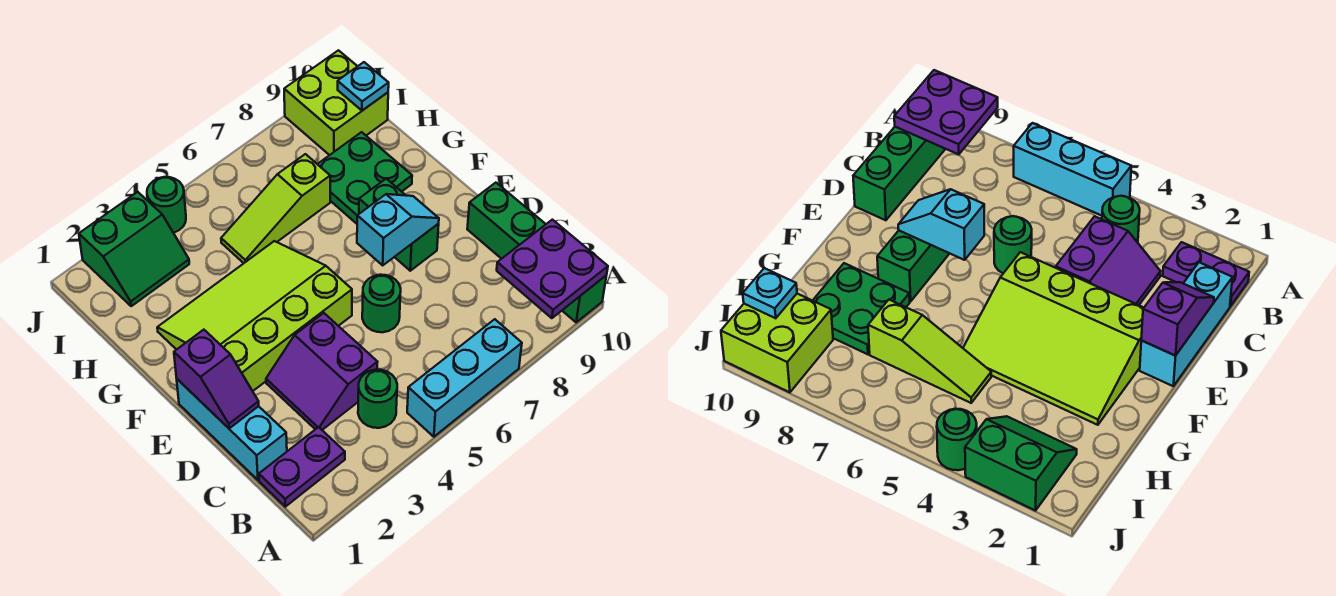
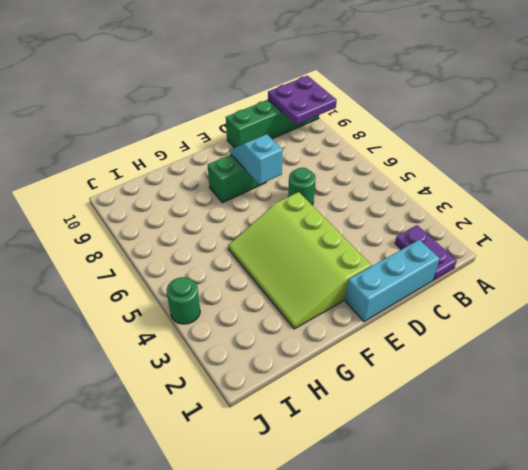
none -> cyan 1x3 brick [407,319,522,437]
none -> green 1x1 round brick [358,370,397,428]
none -> purple 2x2 slope [266,313,378,430]

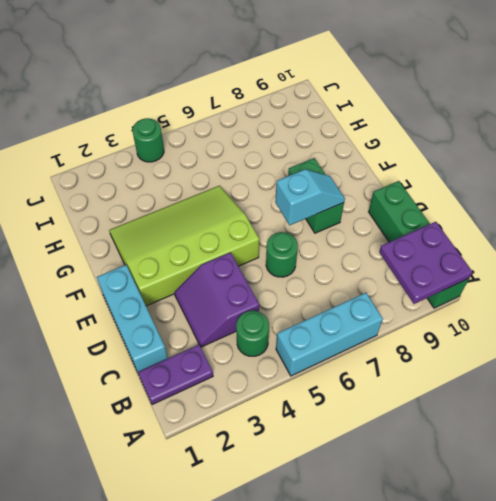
none -> green 2x2 plate [318,132,412,224]
none -> lime 1x3 slope [221,154,330,263]
none -> green 2x2 slope [79,192,189,306]

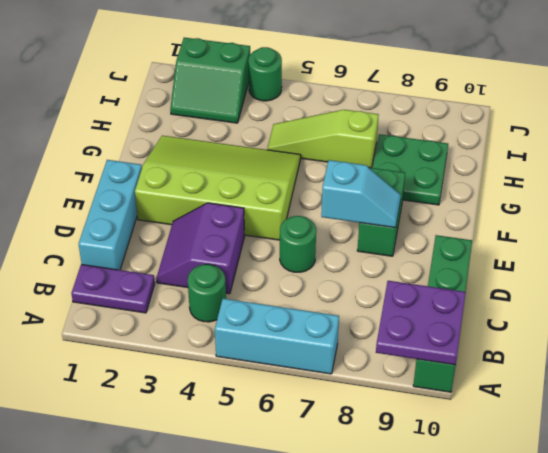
none -> lime 2x2 brick [284,50,388,155]
none -> purple 1x2 slope [174,330,259,429]
none -> cyan 1x1 plate [338,62,389,111]

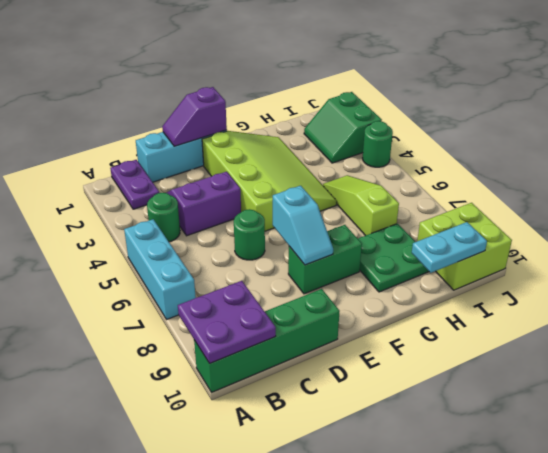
cyan 1x2 plate [412,222,487,273] -> cyan 1x1 plate [338,62,389,111]

